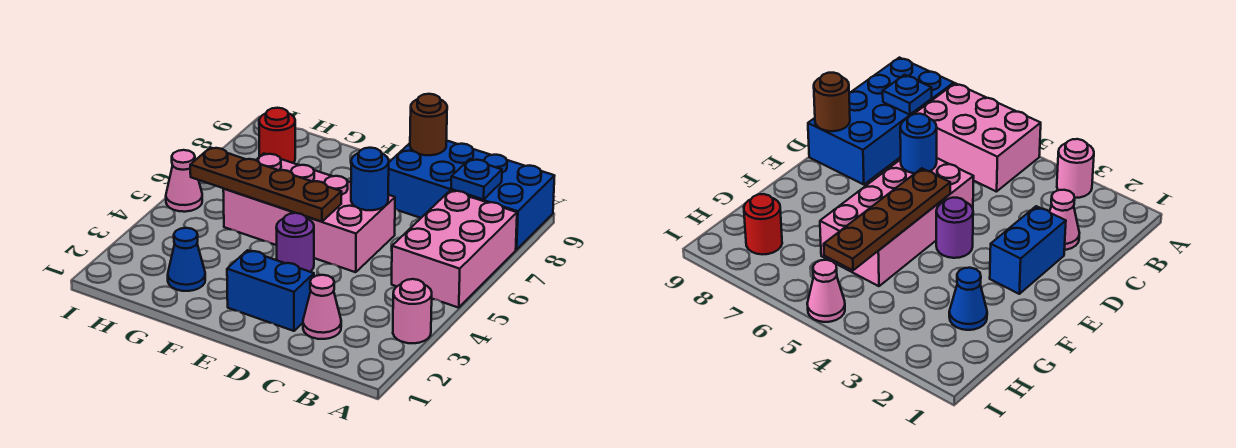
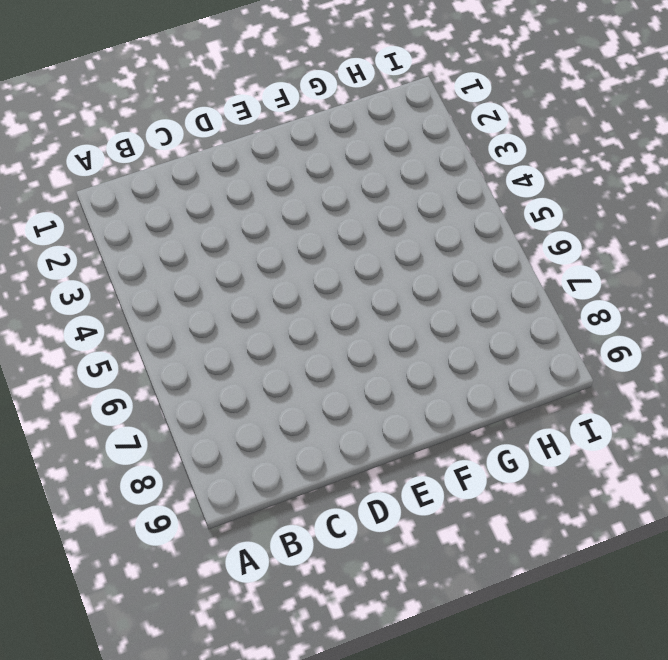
none -> pink 1x1 round brick [393,279,432,343]
none -> pink 2x3 brick [392,190,517,308]
none -> blue 2x4 brick [388,140,554,250]

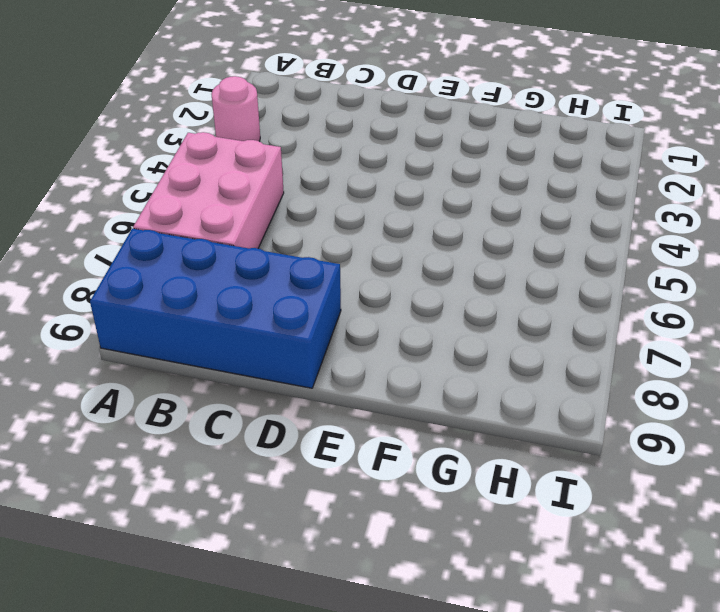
none -> pink 1x1 cone [303,275,341,339]
none -> blue 1x2 brick [227,250,314,331]
none -> pink 2x4 brick [223,153,395,272]

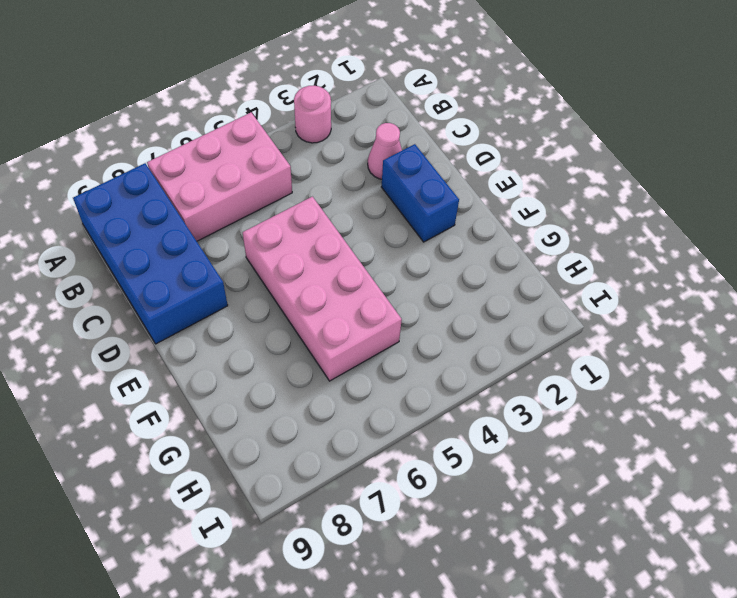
none -> purple 1x1 round brick [276,213,314,272]
none -> blue 1x1 cone [168,228,205,291]
none -> red 1x1 round brick [259,108,295,163]

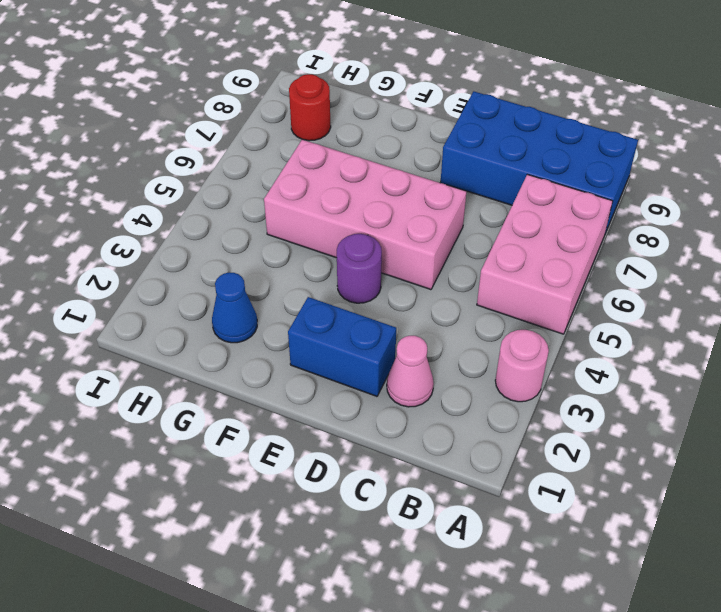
none -> pink 1x1 cone [166,150,202,212]
none -> blue 1x1 plate [451,159,502,200]
none -> blue 1x1 round brick [351,148,389,210]

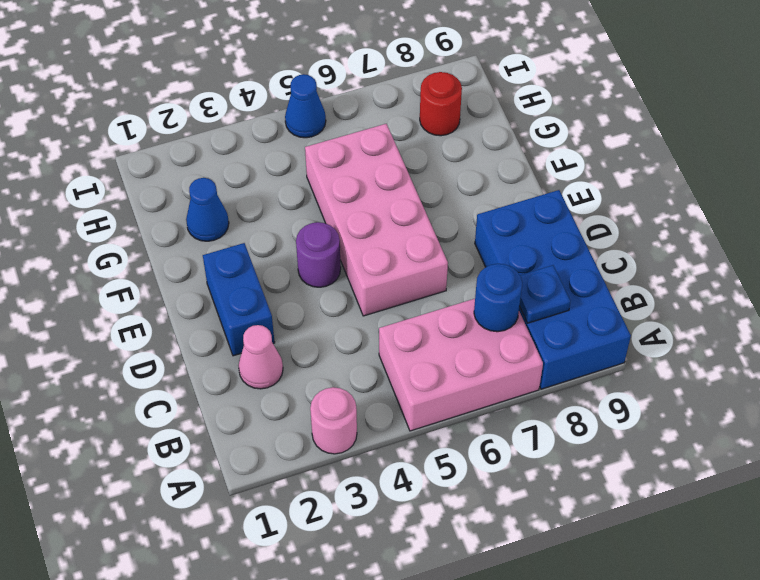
blue 1x1 round brick [474,264,522,332] -> blue 1x1 round brick moved to [351,148,389,210]
blue 1x1 cone [285,74,326,138] -> pink 1x1 cone [166,150,202,212]
none -> brown 1x1 round brick [410,94,447,155]
none -> brown 1x4 plate [190,147,342,222]

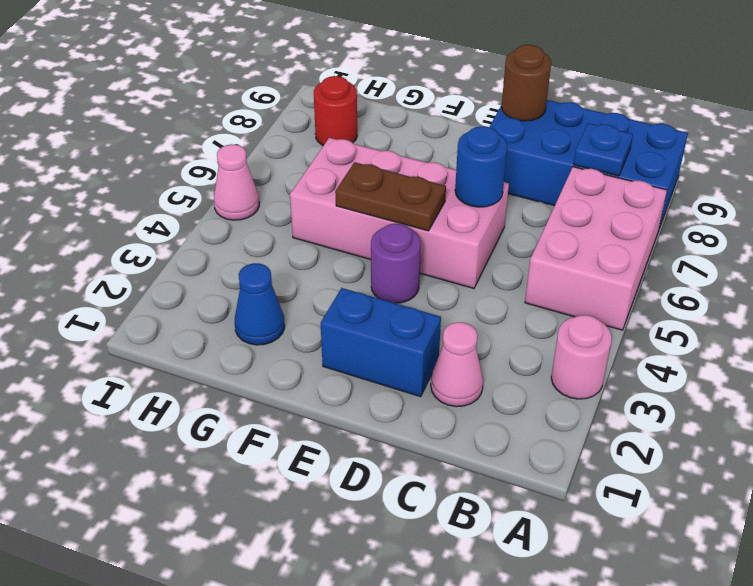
brown 1x2 plate [335,162,446,231] -> brown 1x4 plate [190,147,342,222]

